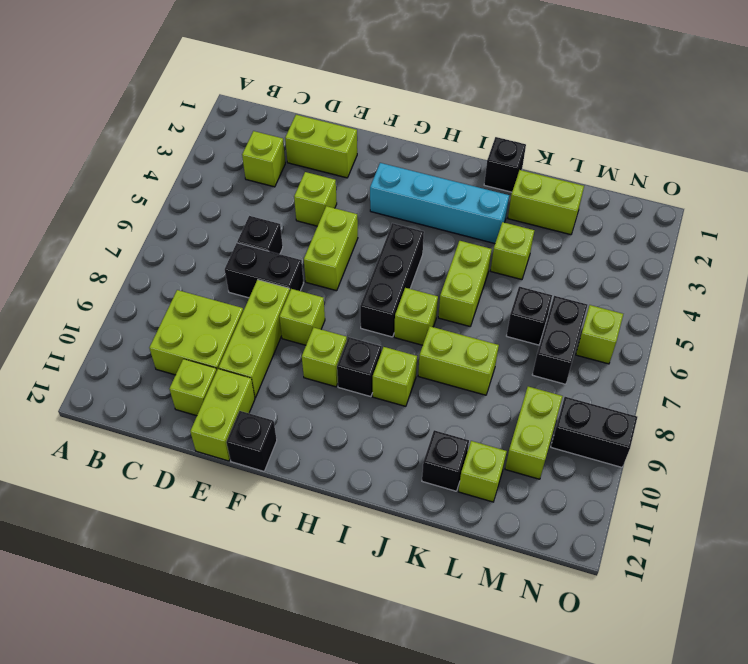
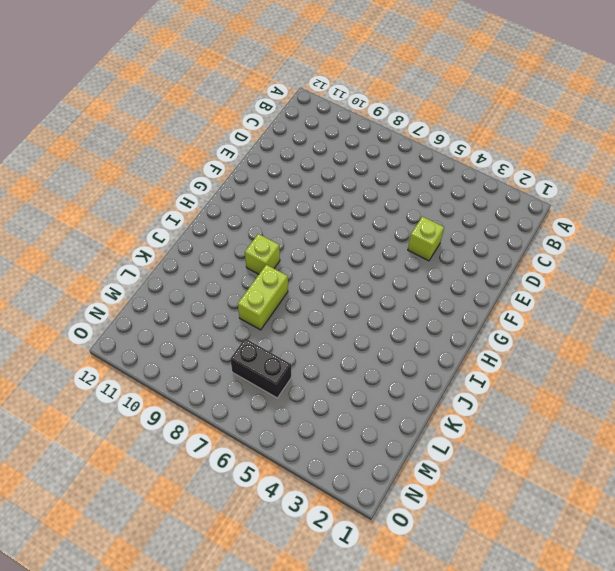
none -> lime 1x1 brick [242,131,285,187]
none -> lime 2x2 brick [149,290,243,375]
none -> lime 1x2 brick [285,115,357,178]
none -> black 1x1 brick [237,216,283,254]

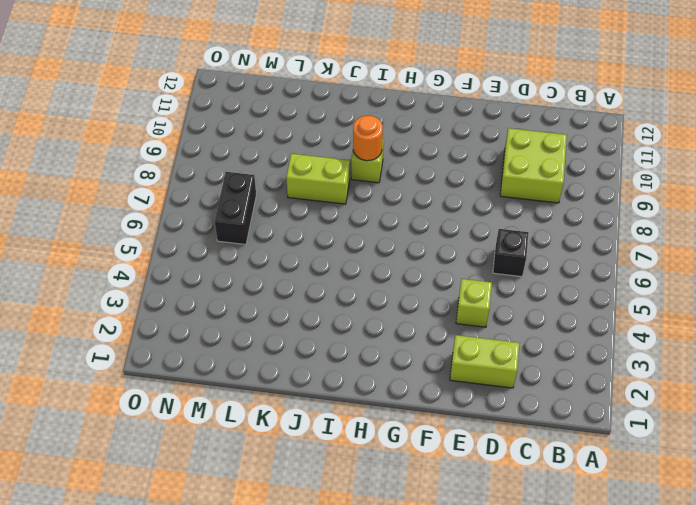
orange 1x1 round brick [353,116,383,161] -> none
none -> lime 1x1 brick [242,131,285,187]
none -> black 1x2 brick [225,243,303,298]
none -> lime 1x1 brick [170,359,217,416]
none -> lime 1x3 brick [219,280,290,398]

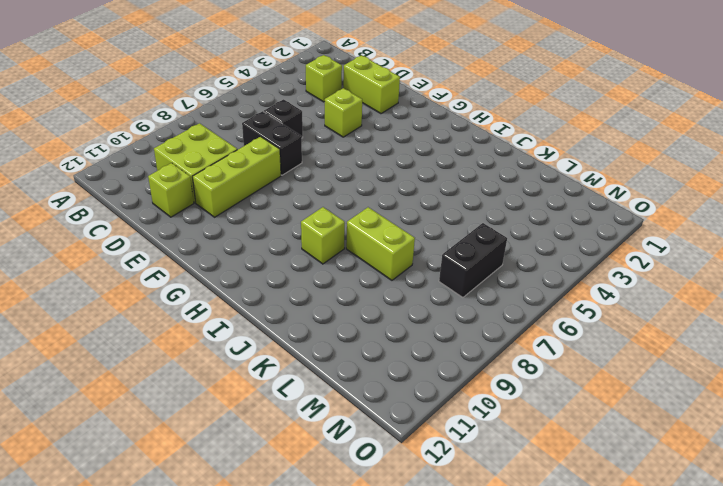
none -> lime 1x2 brick [190,369,255,461]
none -> lime 1x2 brick [304,206,358,291]
none -> lime 1x1 brick [279,289,325,345]
none -> black 1x1 brick [226,411,277,471]

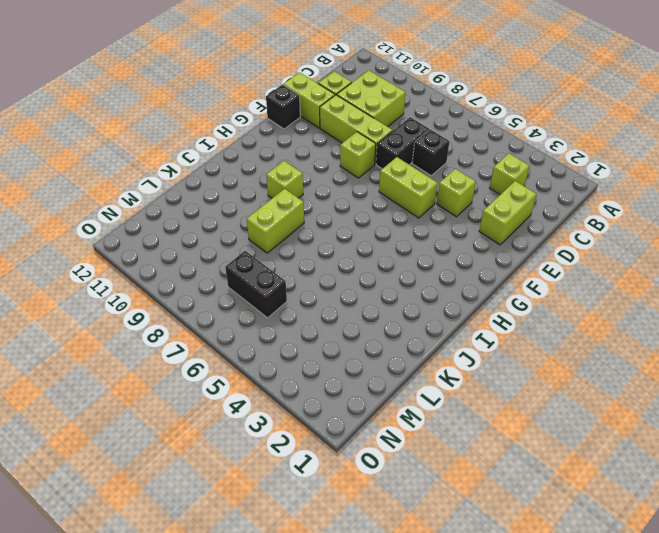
none -> cyan 1x4 brick [370,163,509,244]
none -> lime 1x1 brick [302,328,347,387]
none -> black 1x3 brick [360,223,424,337]
none -> black 1x1 brick [337,337,382,397]

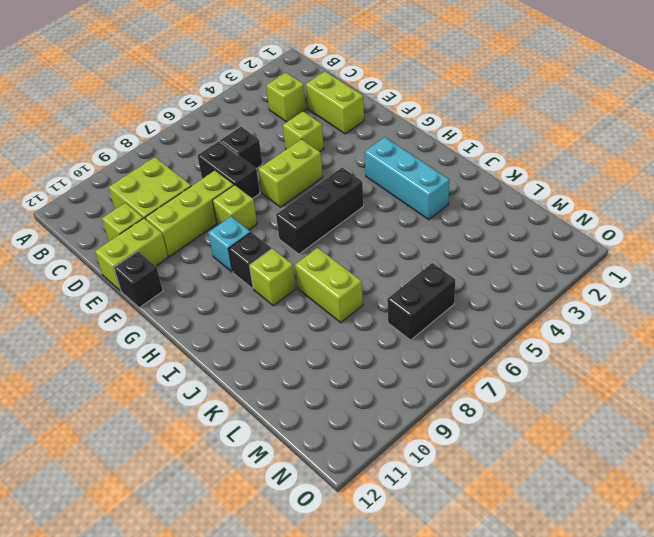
cyan 1x1 brick [208,217,251,272] -> lime 1x1 brick [302,328,347,387]
cyan 1x3 brick [365,137,449,220] -> cyan 1x4 brick [370,163,509,244]
none -> lime 1x1 brick [394,288,438,345]
none -> black 1x1 brick [484,137,526,192]
none -> lime 1x2 brick [438,241,492,326]
none -> lime 1x2 brick [508,170,584,235]

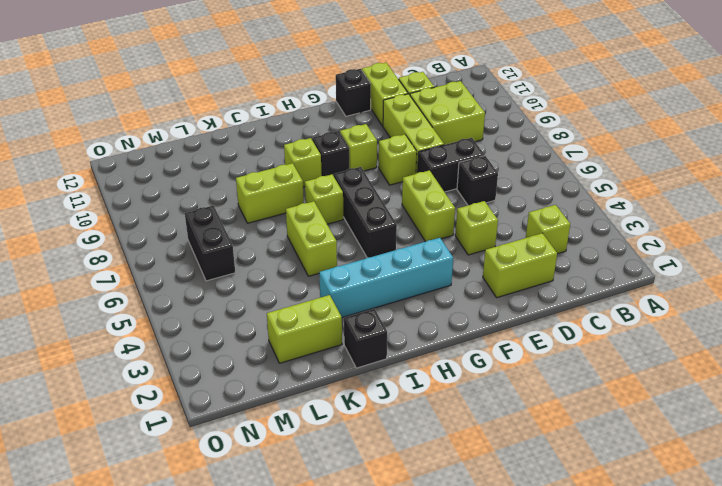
none -> lime 1x1 brick [491,222,534,280]
none -> black 1x1 brick [422,430,469,491]
none -> black 1x1 brick [507,287,552,345]
none -> lime 1x1 brick [458,441,507,502]

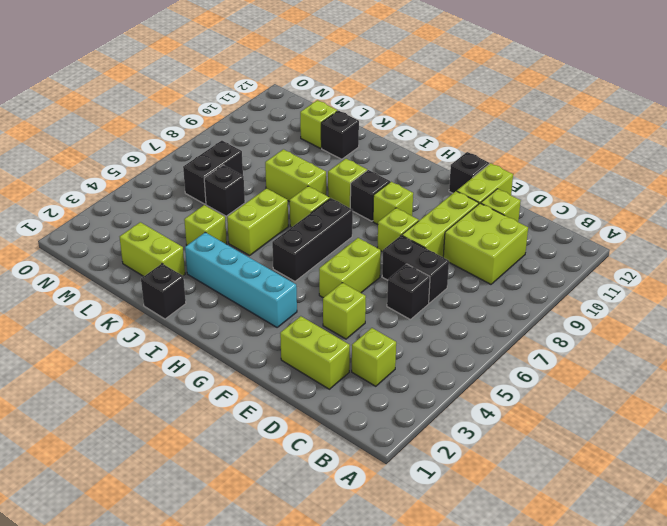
none -> lime 1x2 brick [505,387,563,479]
none -> lime 1x1 brick [576,305,623,364]
none -> black 1x2 brick [551,397,637,467]

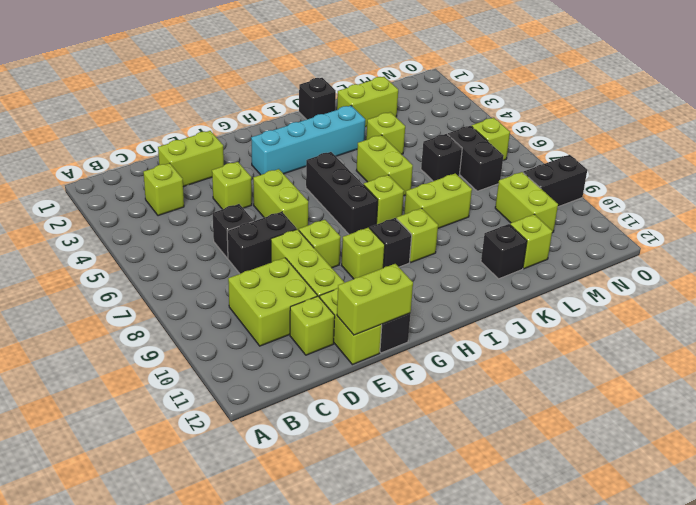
lime 1x2 brick [337,264,413,335] -> none

